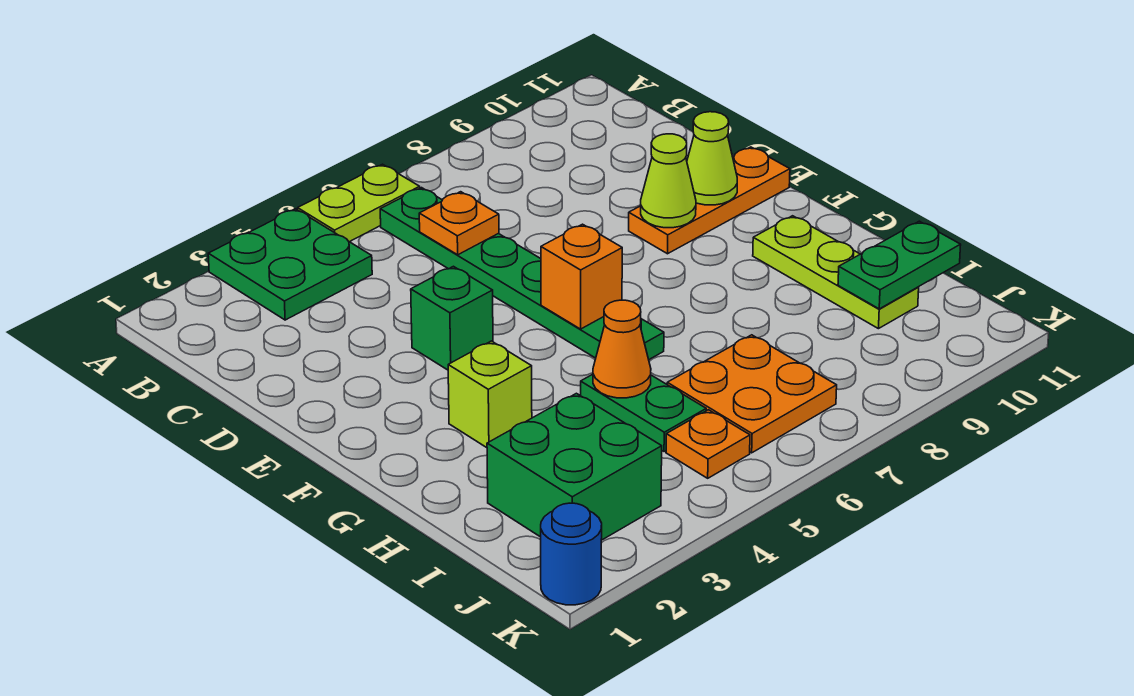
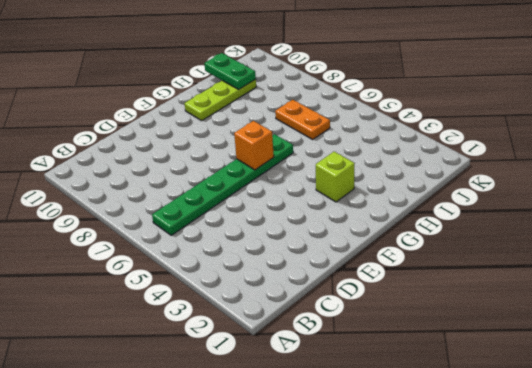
orange 1x2 plate [275,100,330,139] -> orange 2x2 plate [667,335,837,453]
none -> green 2x2 plate [208,209,372,320]
none -> lime 1x2 plate [298,164,420,242]
none -> green 1x1 brick [411,266,493,370]

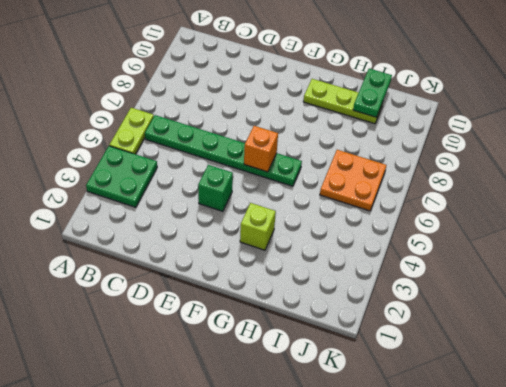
none -> orange 1x3 plate [629,147,790,254]
none -> green 1x2 plate [581,374,706,452]
none -> green 2x2 brick [487,393,662,540]

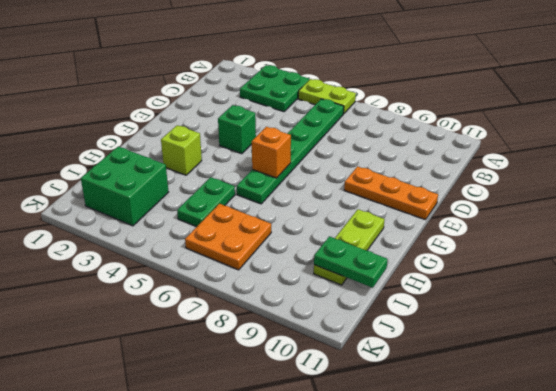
none -> orange 1x1 plate [666,410,750,478]
none -> blue 1x1 round brick [541,503,602,605]
none -> orange 1x1 plate [419,192,499,255]

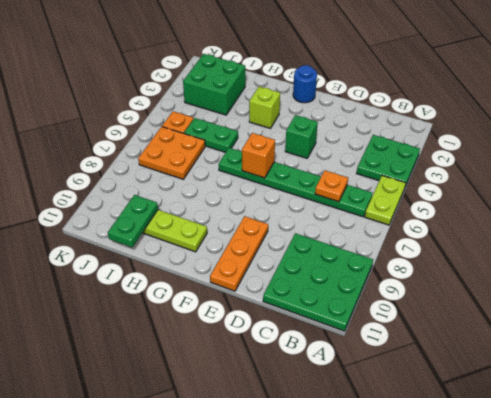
green 3x3 plate [263,233,373,331] -> none
blue 1x1 round brick [293,65,317,103] -> blue 1x1 round brick moved to [541,503,602,605]
none -> lime 1x1 cone [641,134,696,228]
none -> lime 1x1 cone [687,112,737,205]
none -> orange 1x1 cone [593,300,651,398]

